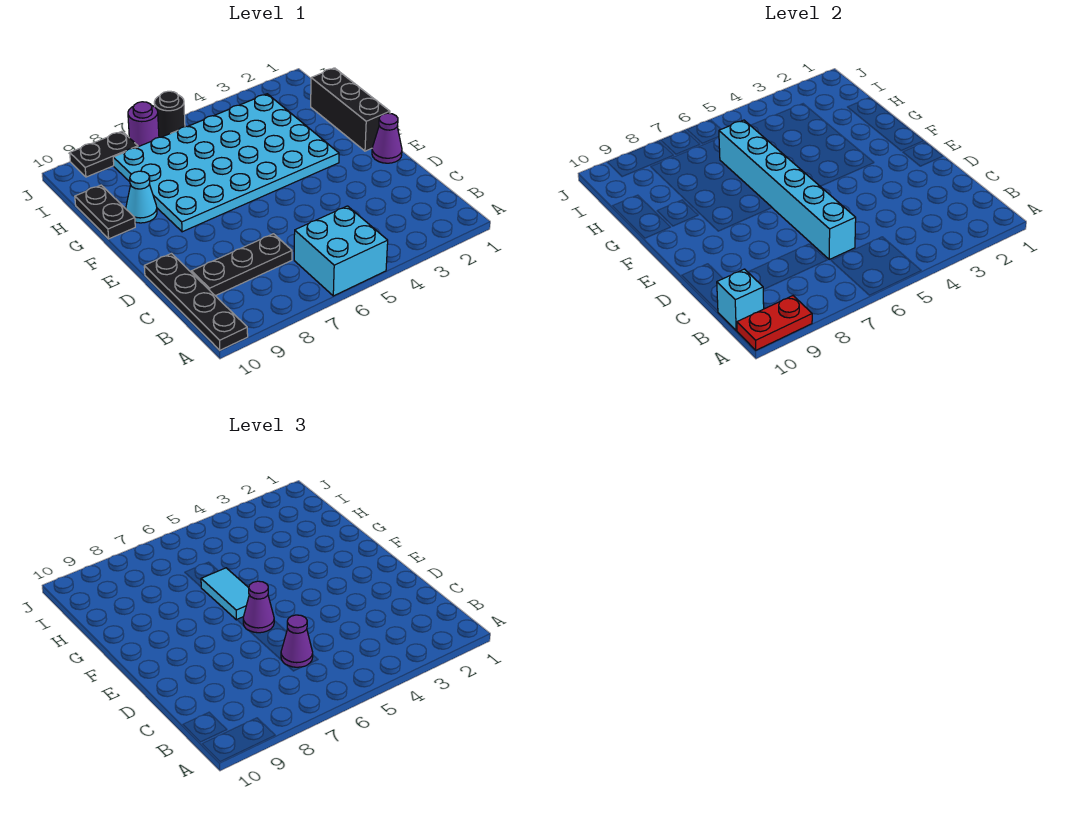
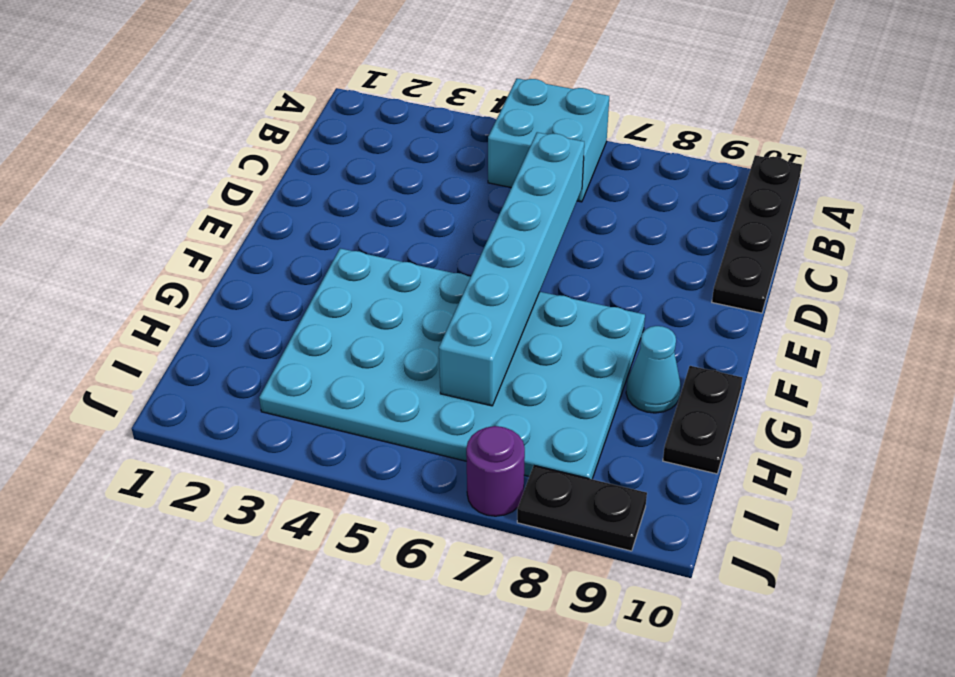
none -> black 1x3 plate [191,234,292,296]
none -> purple 1x1 cone [372,113,402,163]
none -> black 1x3 brick [311,68,390,151]

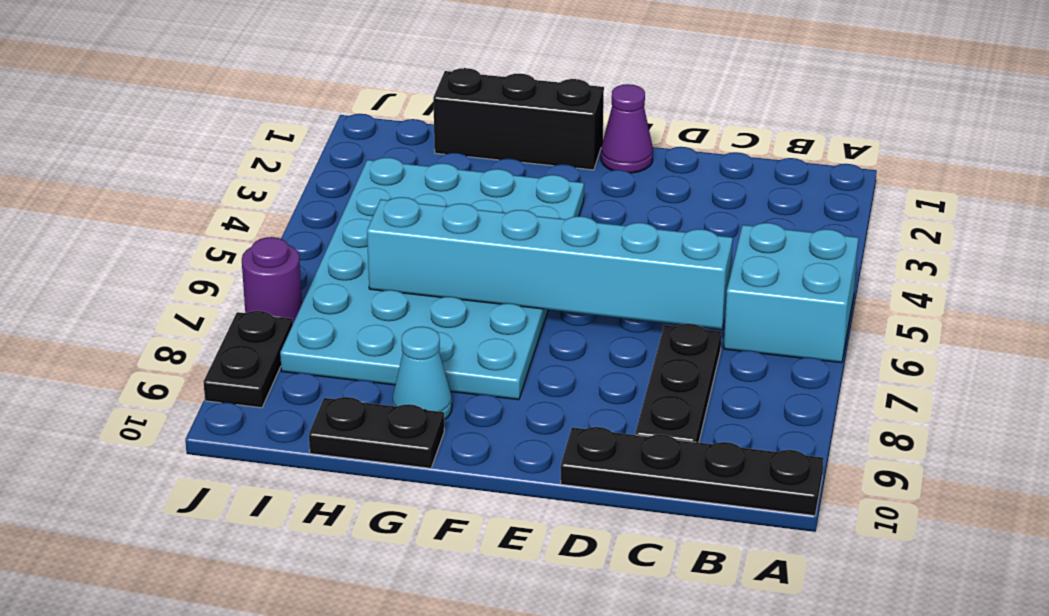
none -> black 1x1 round brick [154,91,185,137]
none -> red 1x2 plate [737,296,812,350]
none -> cyan 1x1 brick [717,269,764,331]

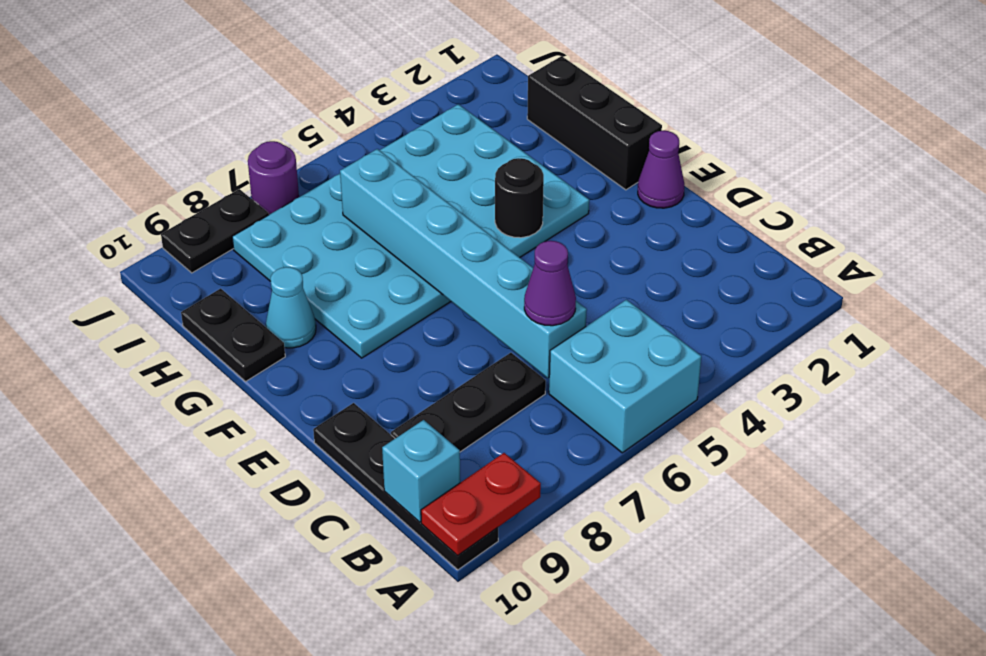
black 1x1 round brick [495,158,544,238] -> black 1x1 round brick moved to [154,91,185,137]
none -> purple 1x1 cone [243,581,274,633]
none -> cyan 1x2 tile [201,568,249,620]

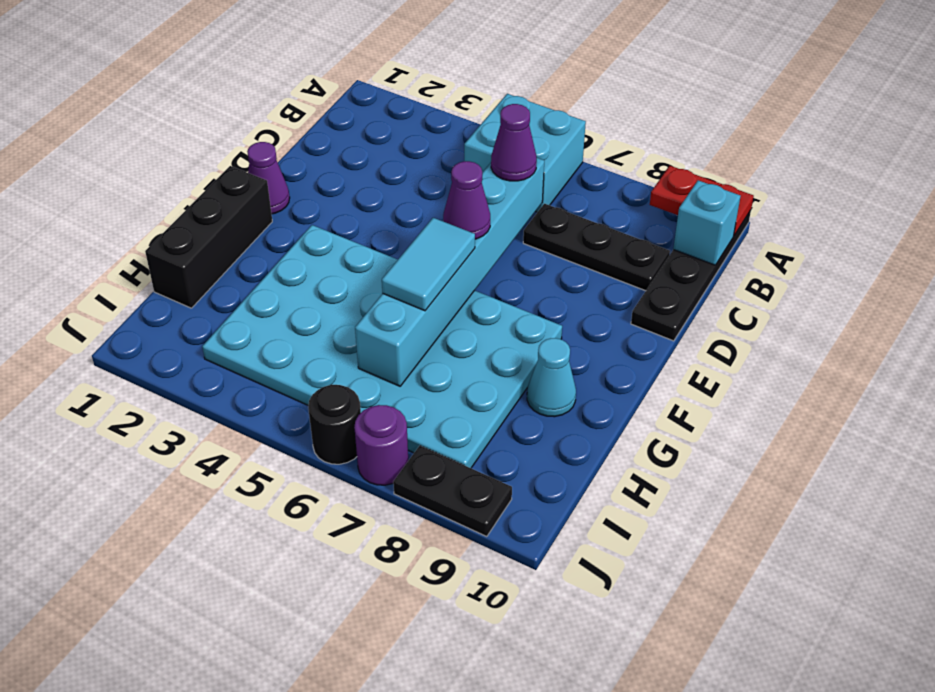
none -> black 1x2 plate [75,185,135,239]

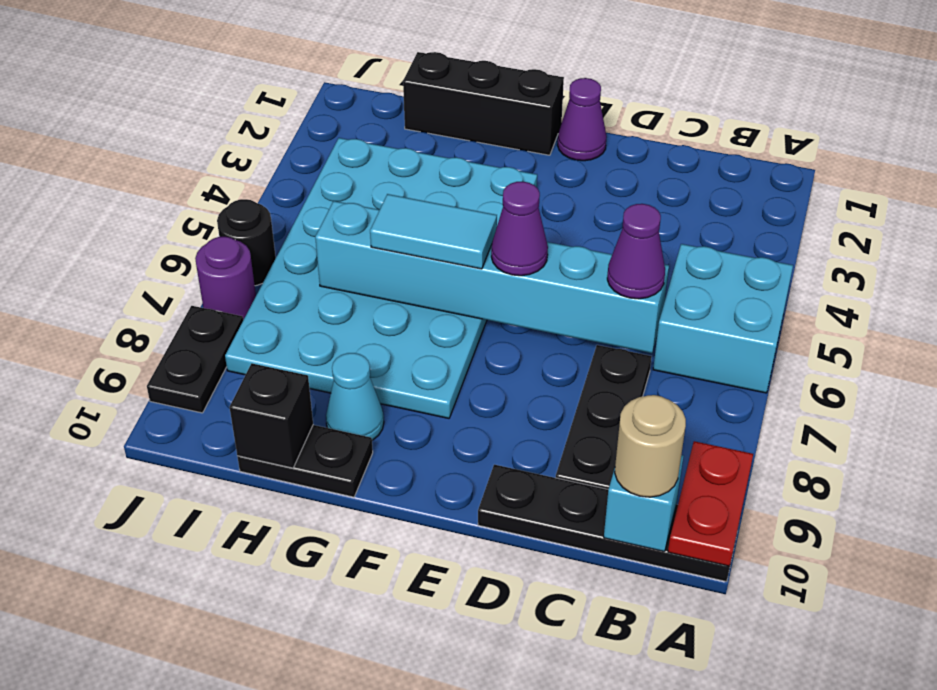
tan 1x1 round brick [615,395,686,497] -> none
black 1x1 brick [230,364,313,468] -> none

